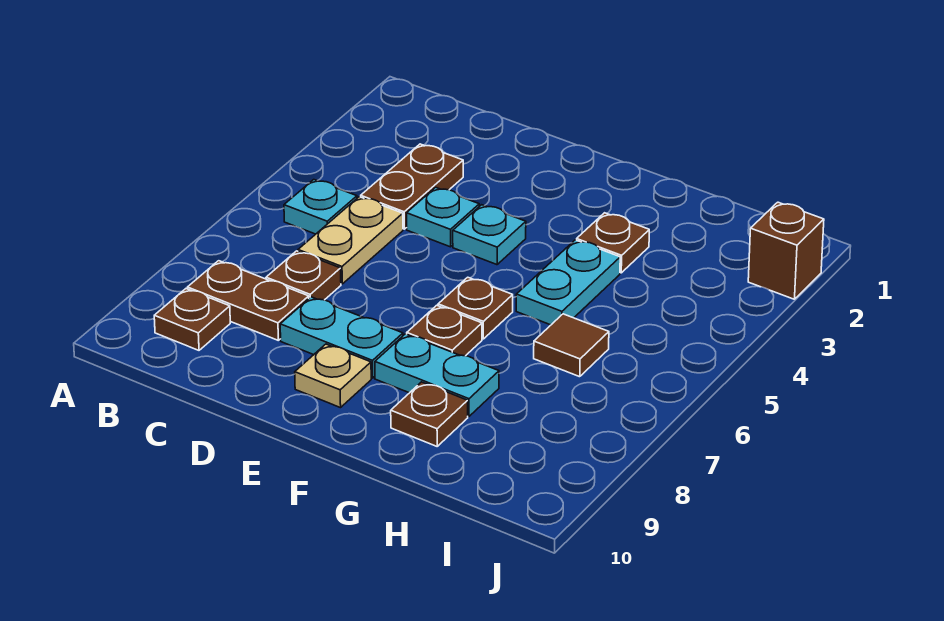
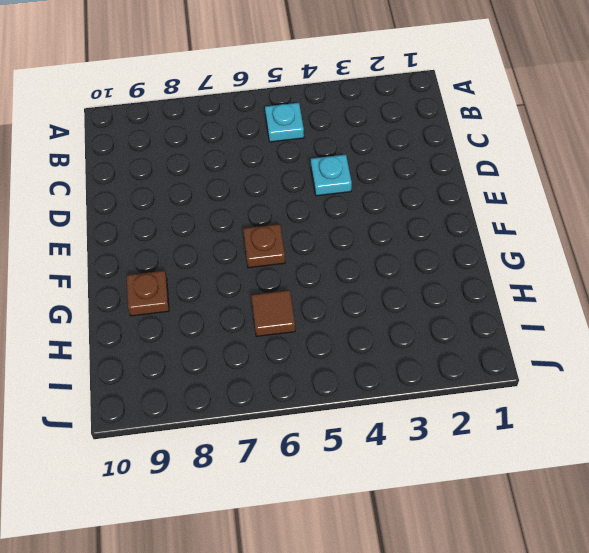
none -> brown 1x2 plate [187,261,309,340]
none -> brown 1x1 plate [154,289,230,350]
none -> brown 1x2 plate [361,144,463,229]

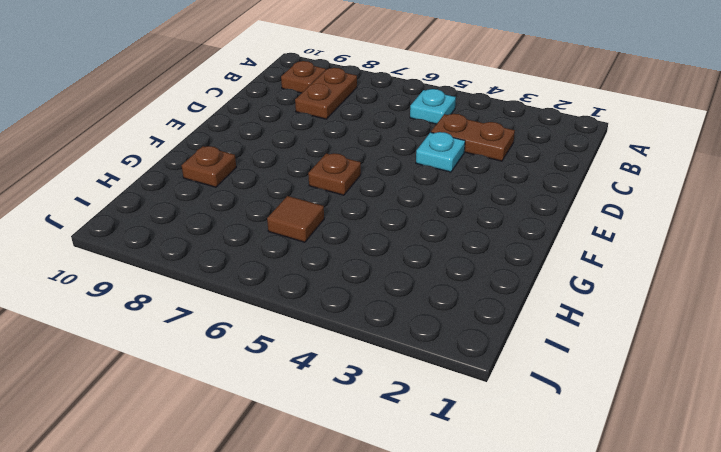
none -> tan 1x2 plate [298,197,403,284]
none -> brown 1x1 plate [266,251,341,300]
none -> cyan 1x2 plate [280,297,403,378]

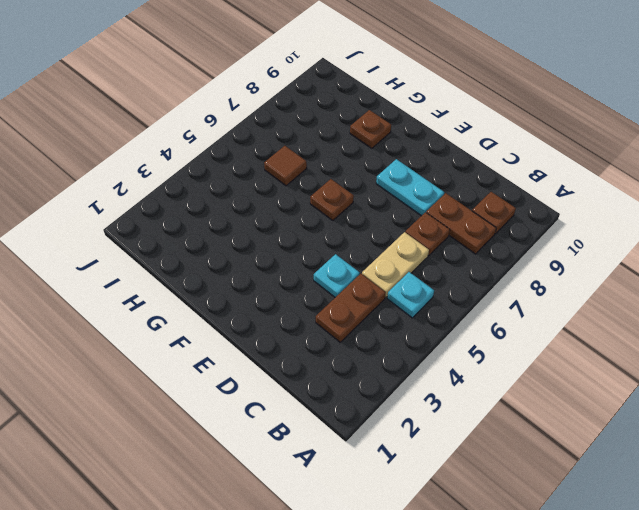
none -> cyan 1x1 plate [453,205,526,265]
none -> tan 1x1 plate [295,344,371,408]
none -> brown 1x1 plate [407,305,482,356]

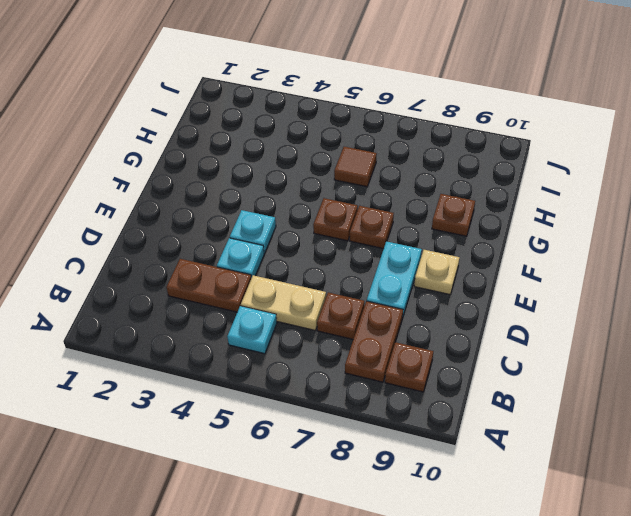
none -> cyan 1x2 plate [375,334,499,416]
none -> brown 1x1 plate [577,213,649,273]
none -> cyan 1x2 plate [516,240,620,325]

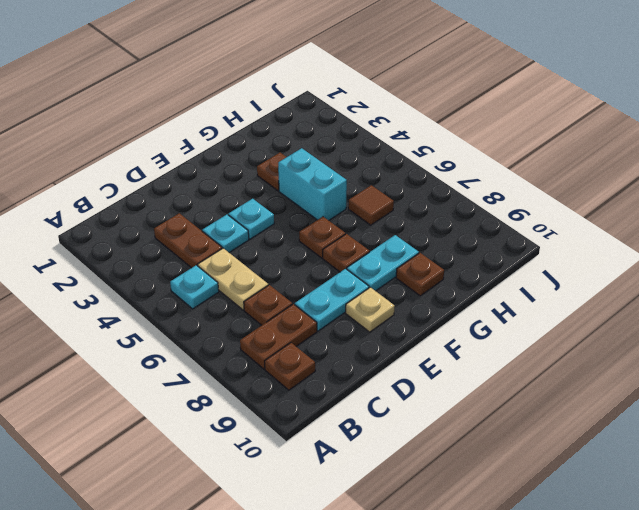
cyan 1x2 brick [278,148,347,220] -> cyan 1x2 plate [516,240,620,325]
none -> brown 1x1 brick [748,202,824,299]

